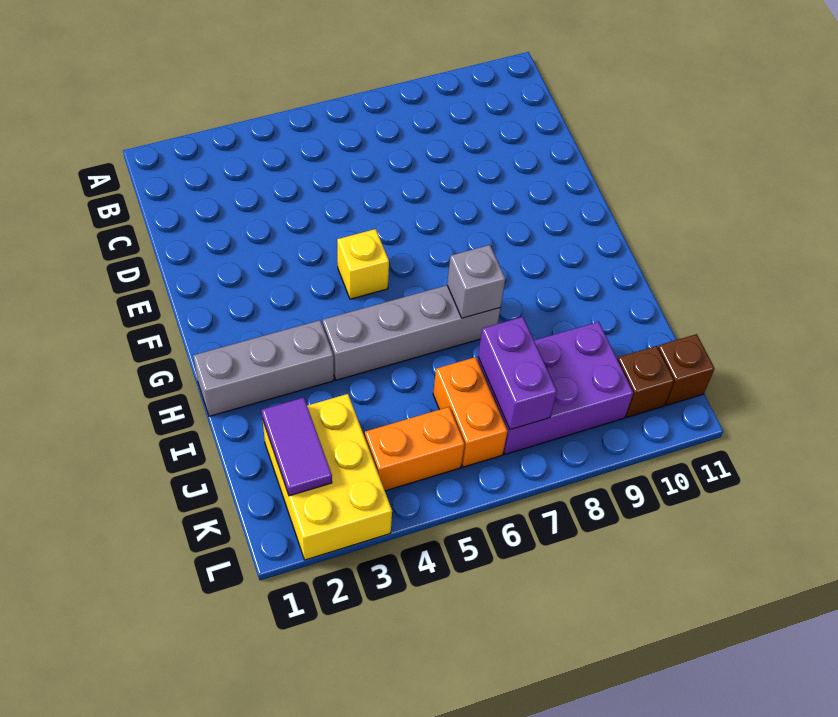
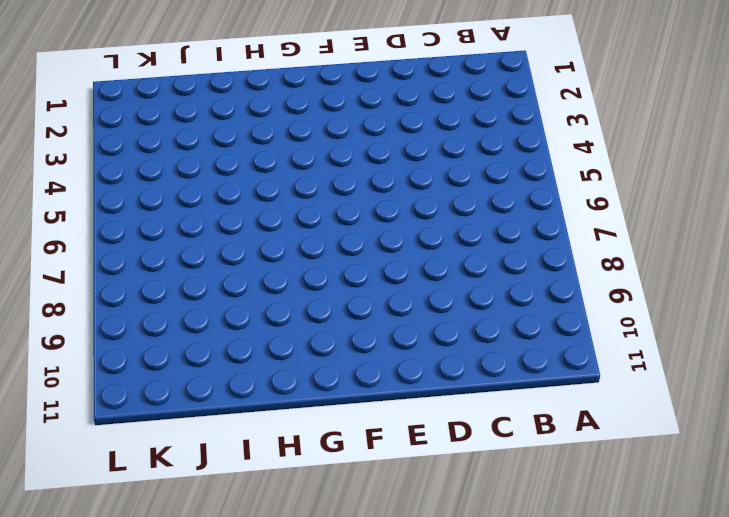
none -> yellow 1x1 brick [337,229,389,299]
none -> grey 1x3 brick [193,320,334,416]
none -> grey 1x4 brick [323,285,500,380]

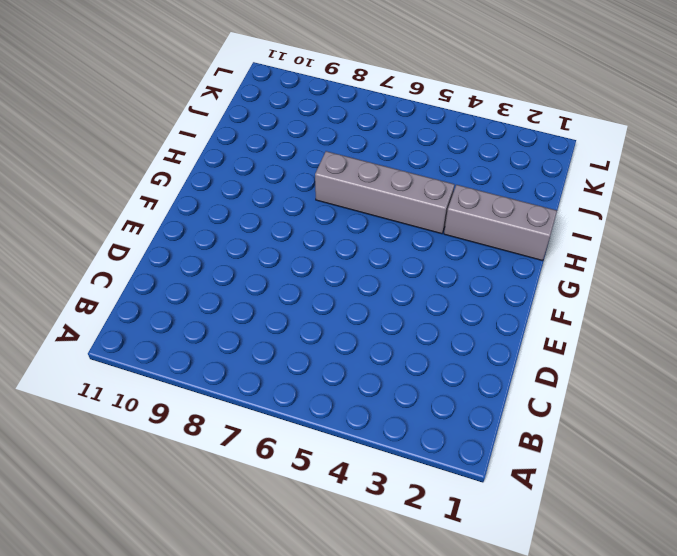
none -> yellow 1x1 brick [337,229,389,299]
none -> yellow 2x3 brick [263,394,392,560]
none -> orange 1x2 brick [433,357,508,467]

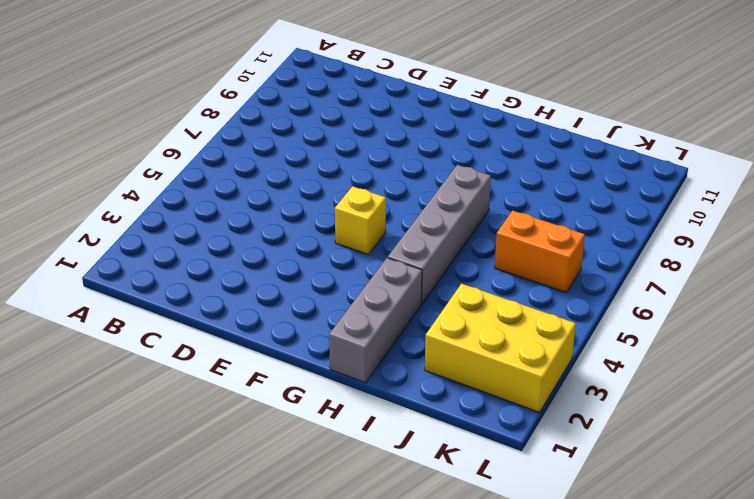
none -> purple 2x3 brick [477,322,633,454]
none -> orange 1x2 brick [365,407,465,491]
none -> brown 1x1 brick [618,346,674,417]

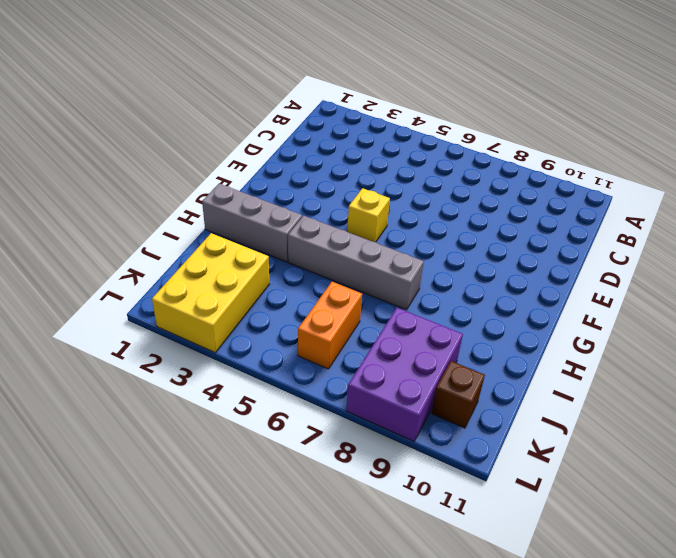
purple 2x3 brick [346,308,463,441] -> purple 2x3 brick turned to [477,322,633,454]
none -> orange 1x2 brick [365,407,465,491]
none -> brown 1x1 brick [658,334,715,405]
none -> grey 1x1 brick [447,245,505,318]

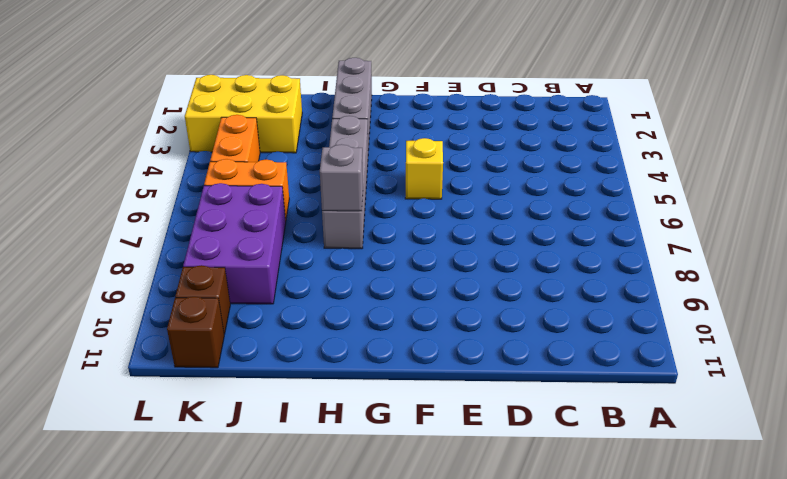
none -> purple 1x2 tile [262,398,332,496]
none -> purple 1x2 brick [478,317,557,430]

